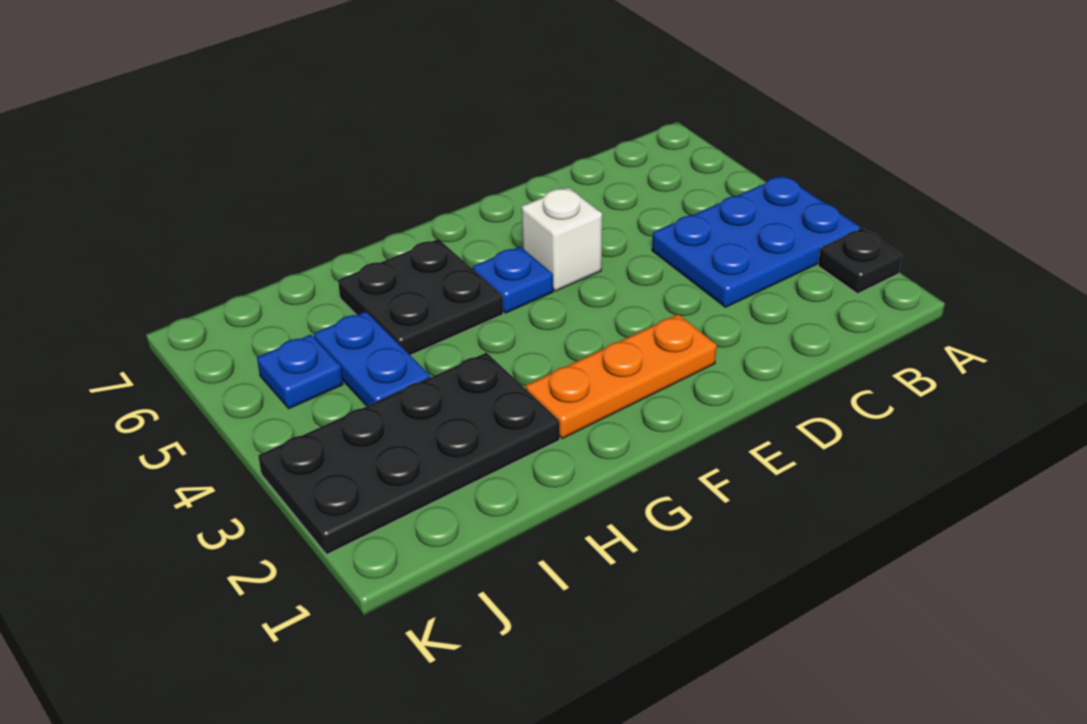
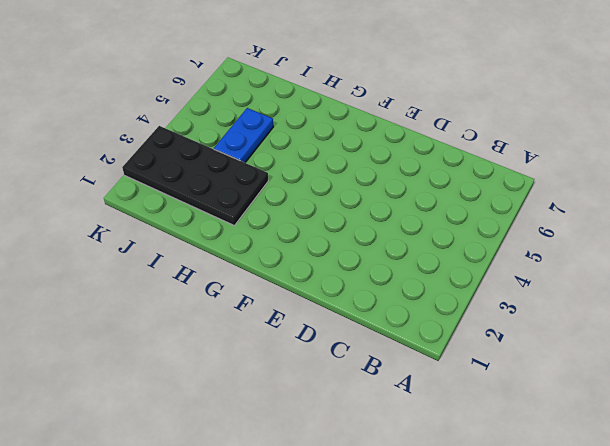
none -> black 1x1 plate [818,228,902,294]
none -> blue 2x3 plate [652,176,860,307]

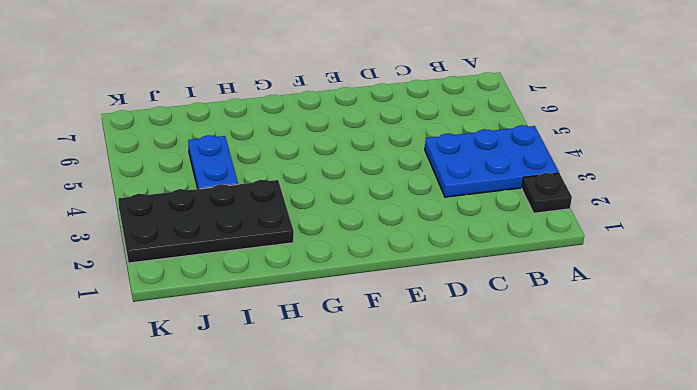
none -> orange 1x3 plate [526,314,717,439]
none -> white 1x1 brick [522,187,602,291]

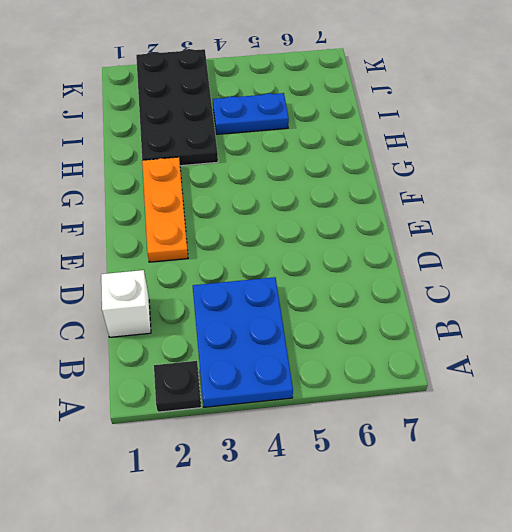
white 1x1 brick [101,270,151,337] -> white 1x1 brick moved to [522,187,602,291]
none -> blue 1x1 plate [473,247,553,313]
none -> black 2x2 plate [338,239,503,355]

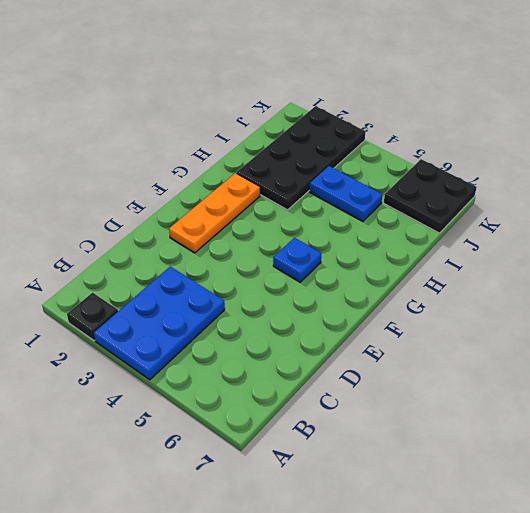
black 2x2 plate [384,159,477,233] -> black 2x2 plate moved to [338,239,503,355]
none -> white 1x1 brick [522,187,602,291]
none -> blue 1x1 plate [257,335,343,409]

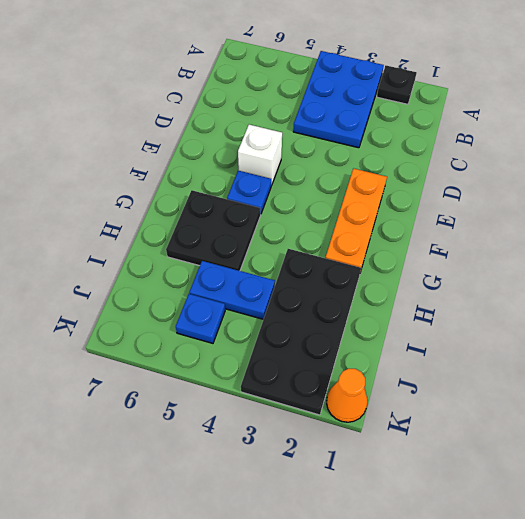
orange 1x1 cone [327,369,368,422] -> none

